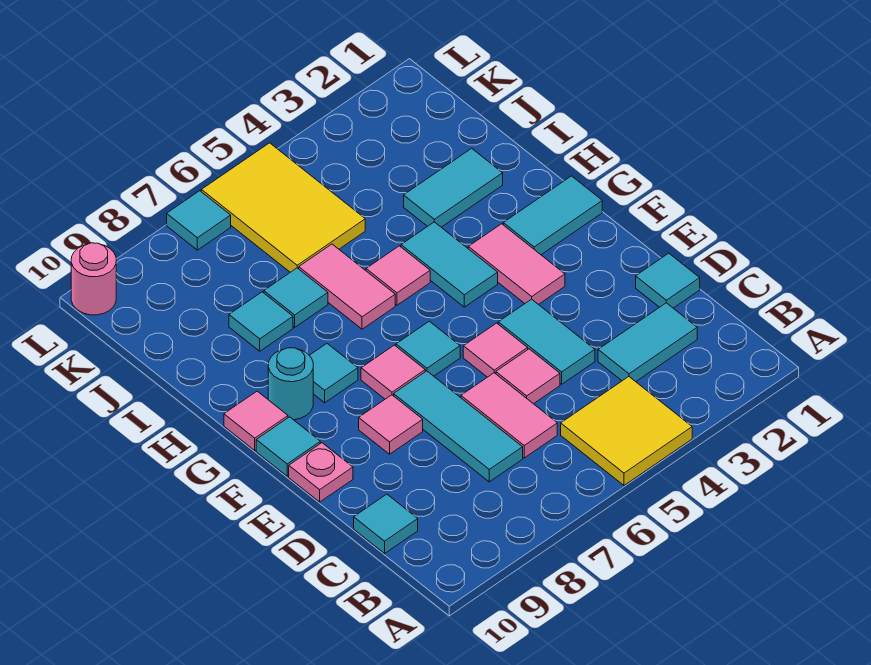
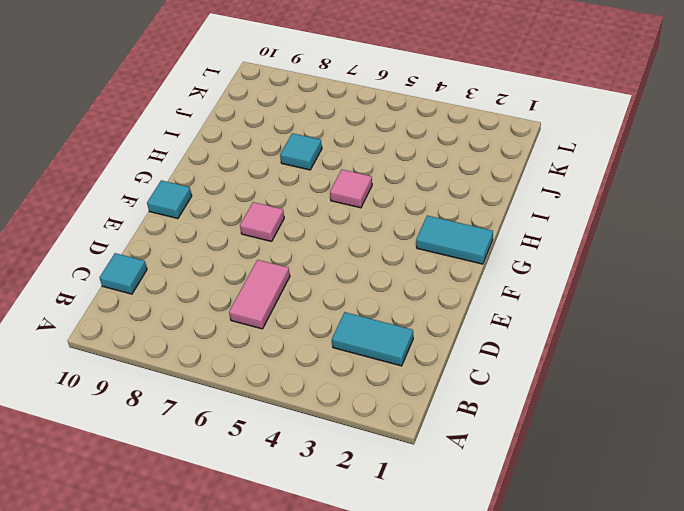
none -> yellow 2x2 tile [561,377,692,485]
none -> cyan 1x3 tile [394,371,523,482]
none -> cyan 1x1 tile [636,253,700,308]

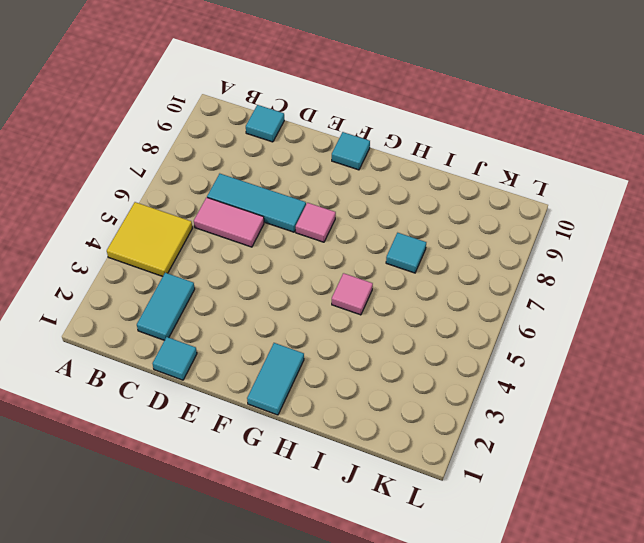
none -> cyan 1x2 tile [498,299,595,384]
none -> pink 1x1 tile [496,349,560,404]
none -> pink 1x1 tile [463,323,528,377]

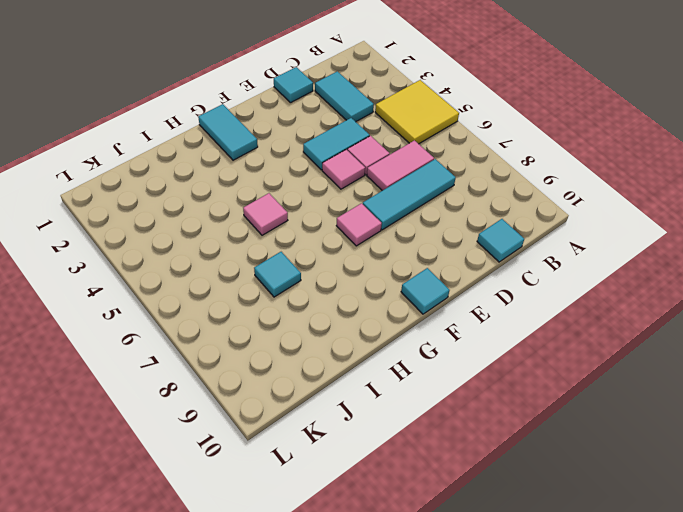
none -> pink 1x1 tile [359,395,423,454]
none -> pink 1x1 plate [289,443,353,502]
none -> pink 1x2 tile [468,224,565,305]

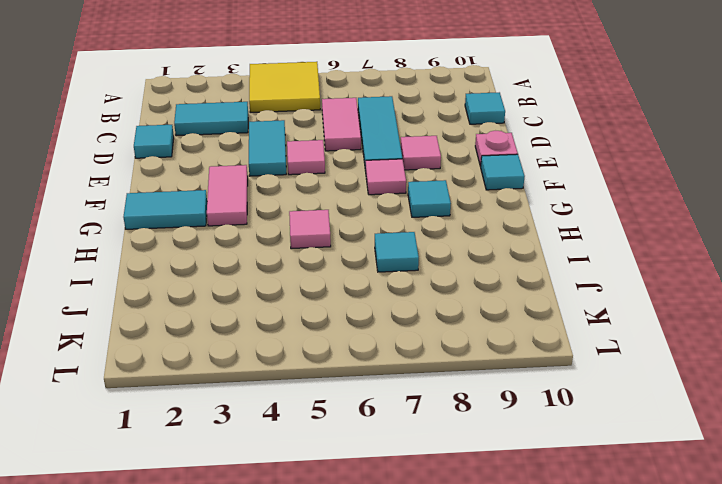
none -> pink 1x1 tile [496,349,560,404]
none -> cyan 1x1 tile [396,321,460,376]
none -> cyan 1x2 tile [401,222,498,307]

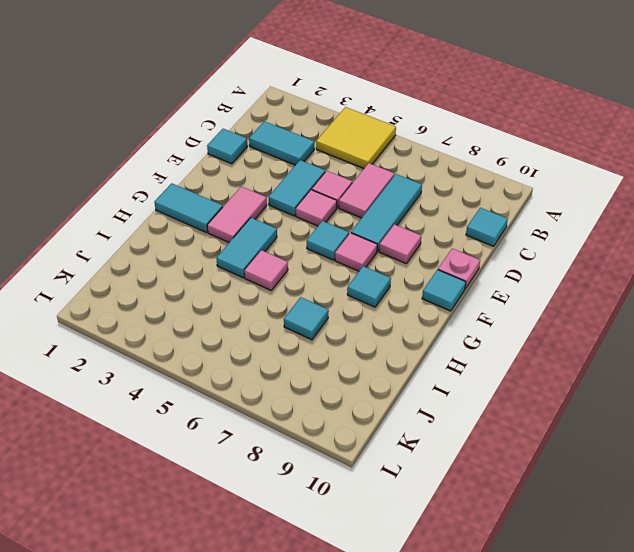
none -> cyan 1x1 round brick [268,348,313,420]
none -> pink 1x1 tile [224,391,288,450]
none -> pink 1x2 tile [299,244,395,329]

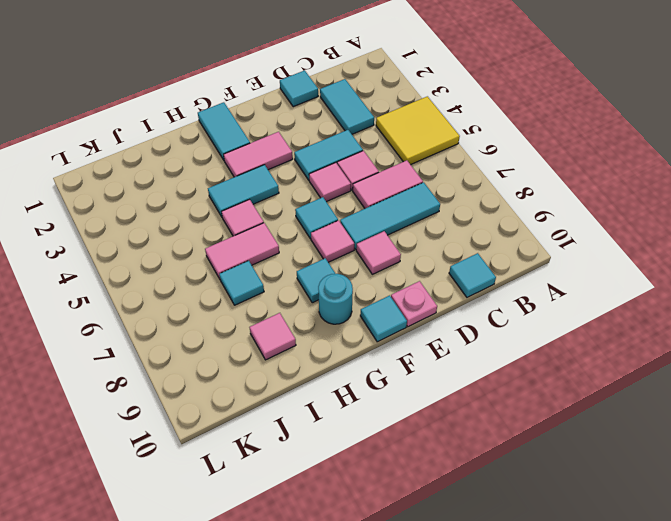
pink 1x1 tile [250,313,296,360] -> pink 1x1 tile moved to [224,391,288,450]
none -> cyan 1x2 tile [404,148,503,227]
none -> cyan 1x1 tile [229,292,293,351]
none -> yellow 2x3 tile [201,143,365,272]

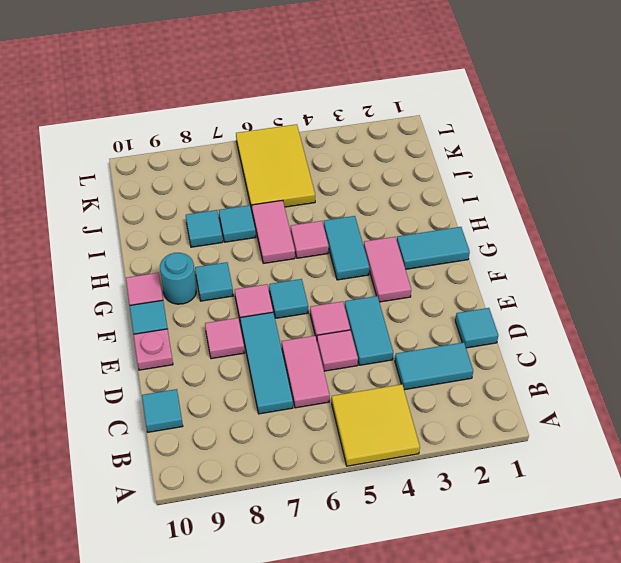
none -> cyan 1x2 tile [404,148,503,227]
none -> cyan 1x1 tile [167,191,231,250]
none -> pink 1x1 round brick [71,243,116,315]

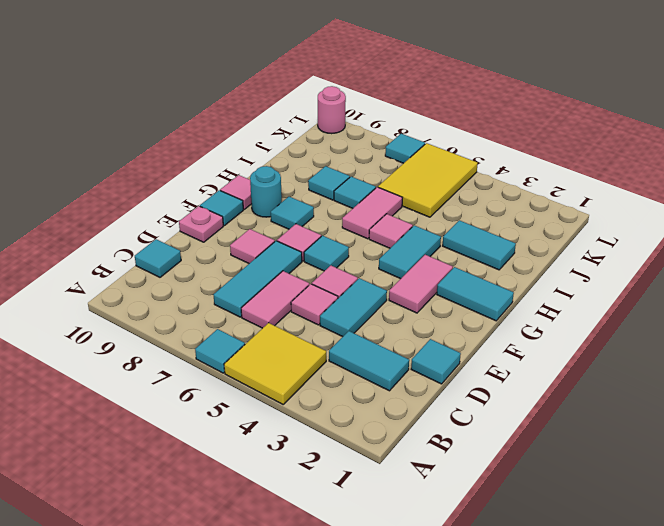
cyan 1x1 tile [195,329,245,373] -> none

